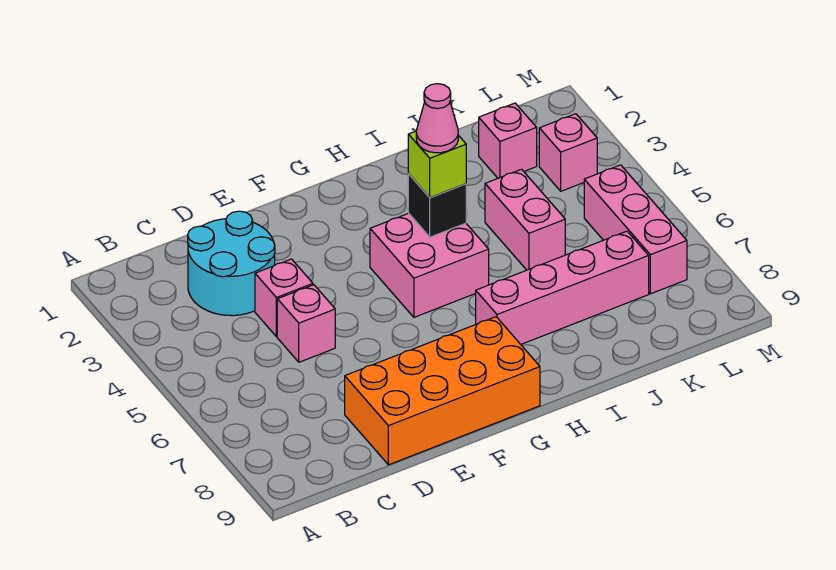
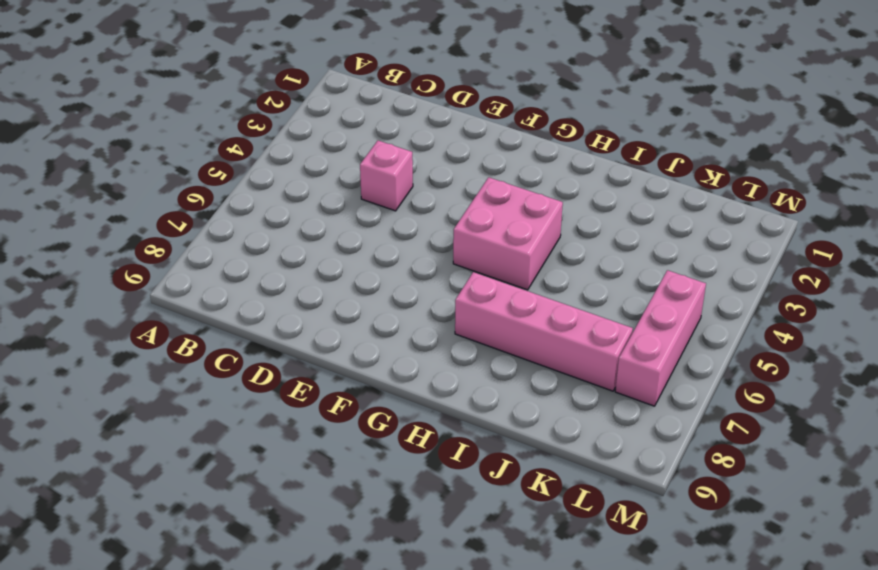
none -> cyan 2x2 round brick [188,211,275,316]
none -> pink 1x1 brick [277,285,335,362]
none -> orange 2x4 brick [345,317,540,465]

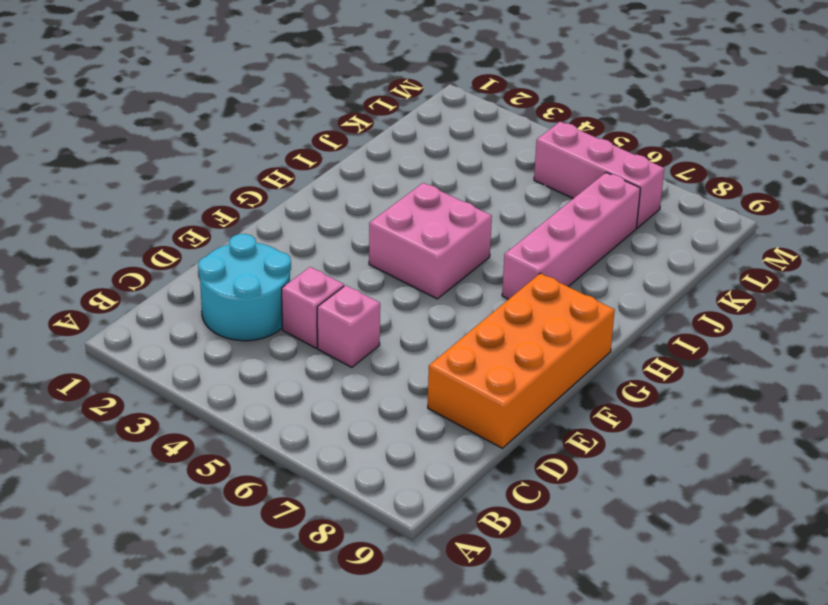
none -> pink 1x2 brick [485,169,565,270]
none -> pink 1x1 brick [479,103,537,178]
none -> pink 1x1 brick [539,114,597,191]

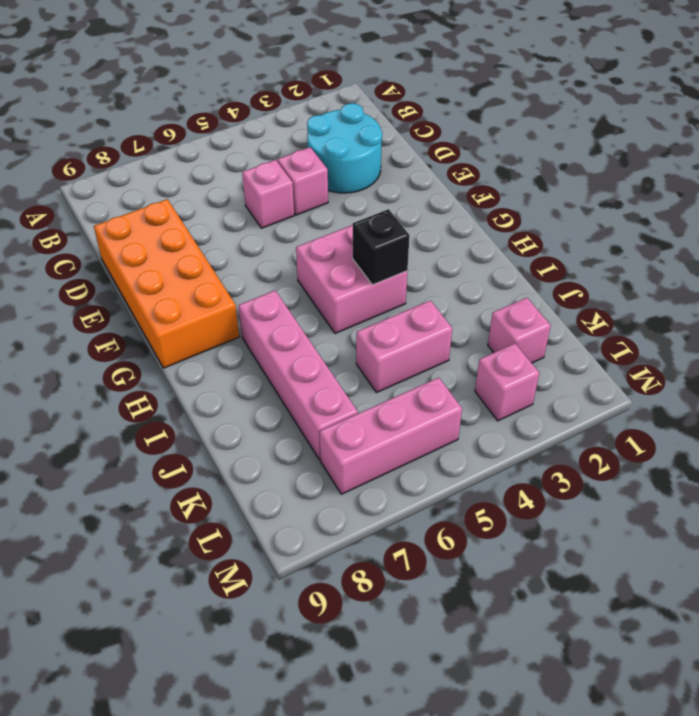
none -> lime 1x1 brick [408,131,466,198]
none -> pink 1x1 cone [416,84,458,153]

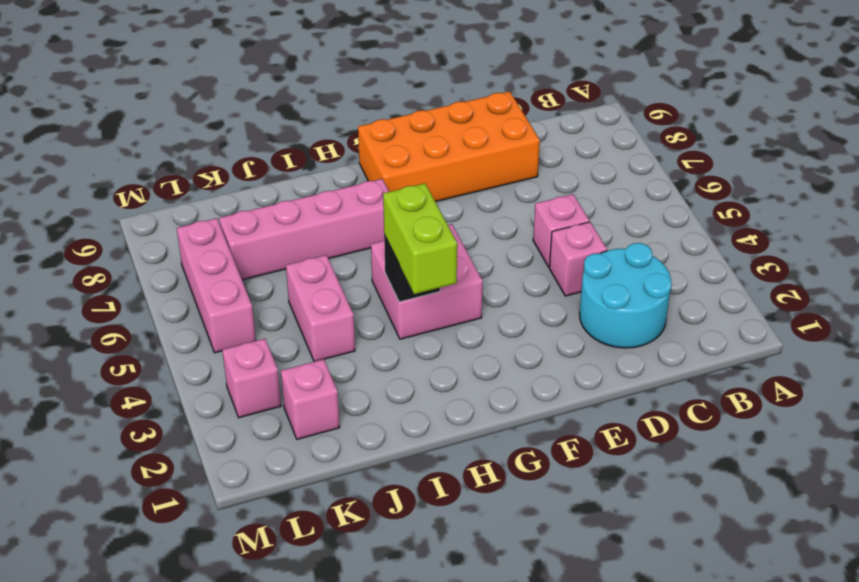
lime 1x2 brick [383,183,457,294] -> lime 1x1 brick [408,131,466,198]
none -> pink 1x1 cone [416,84,458,153]

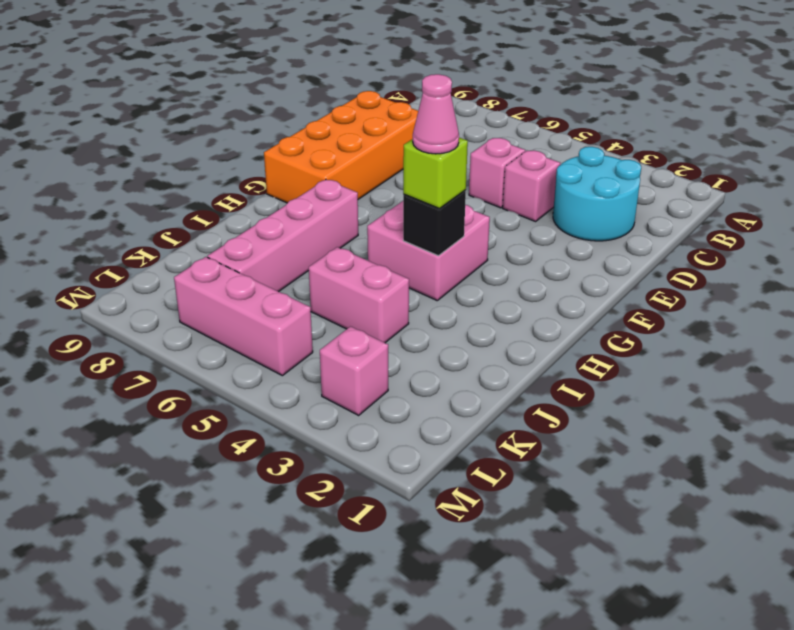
none -> pink 1x1 brick [479,103,537,178]

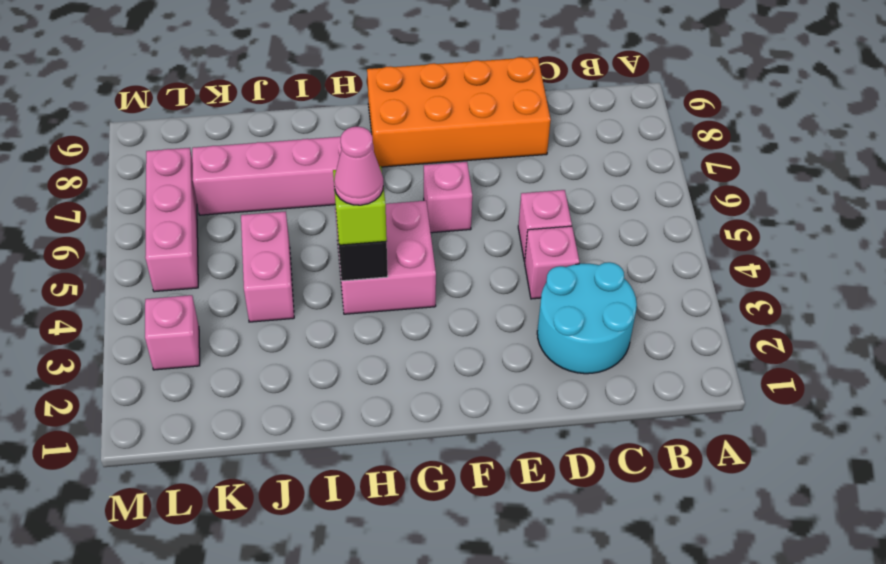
pink 1x1 brick [424,162,472,233] -> pink 1x1 brick moved to [479,103,537,178]

